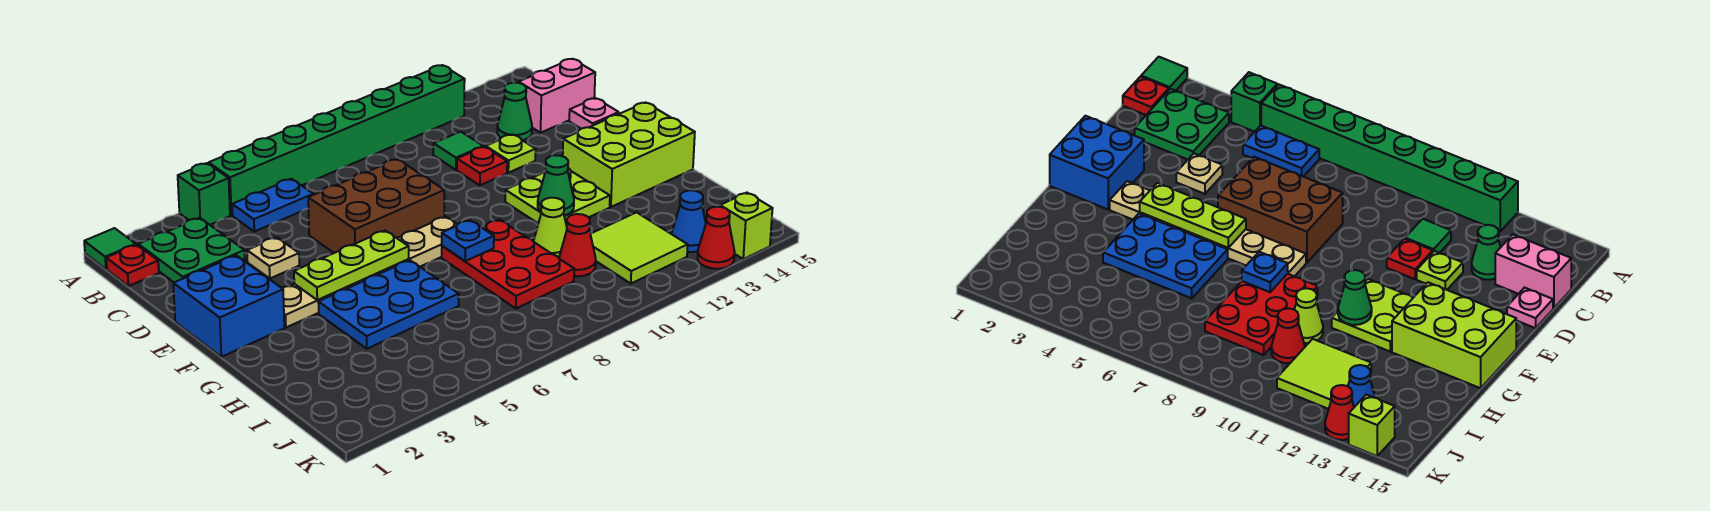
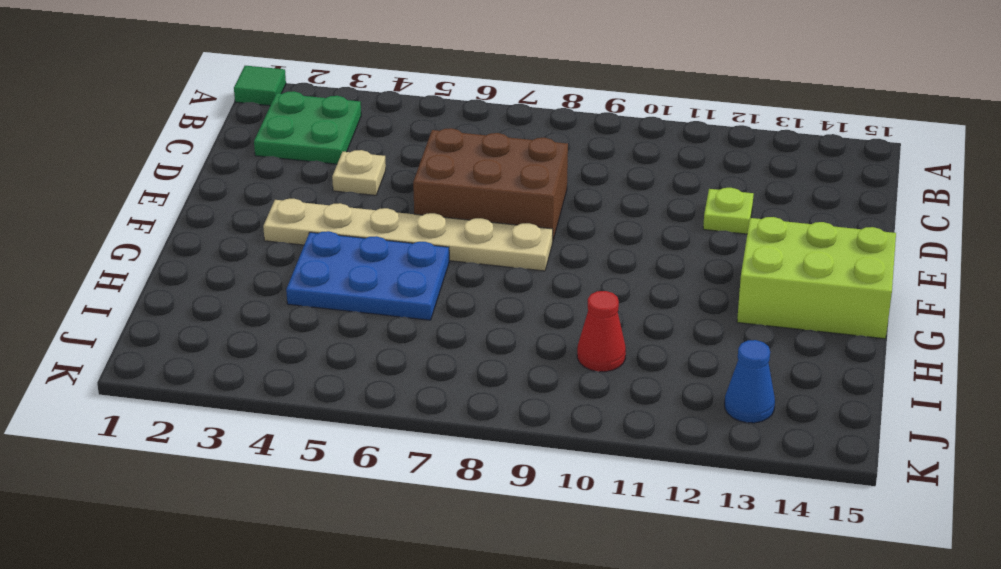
none -> green 1x1 brick [178,163,230,225]
none -> green 1x8 brick [209,65,465,215]
none -> red 1x1 plate [106,245,159,286]

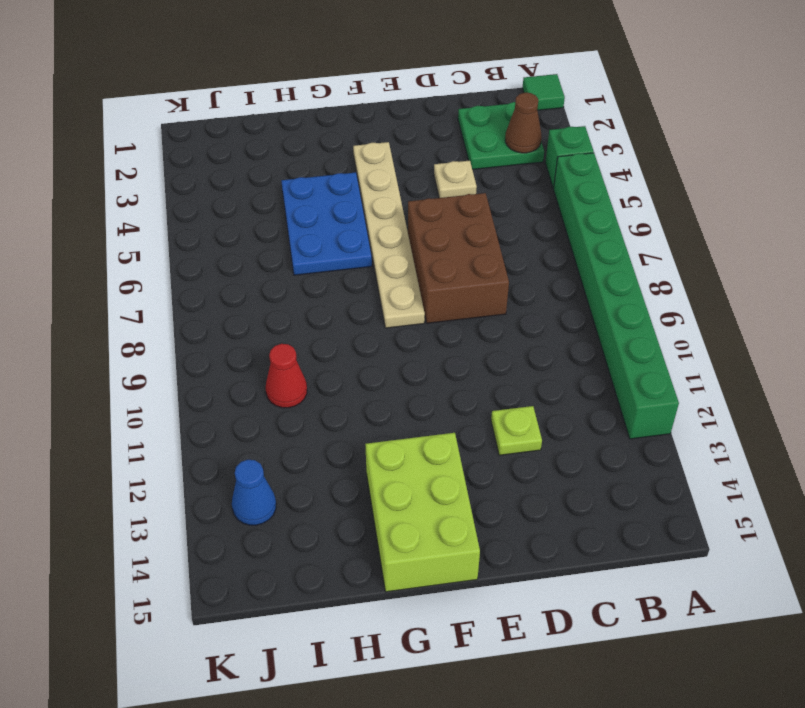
brown 1x1 cone [505,93,542,153] -> none
none -> red 1x1 plate [106,245,159,286]
none -> blue 1x2 plate [232,179,313,232]
none -> green 1x1 tile [433,132,483,170]

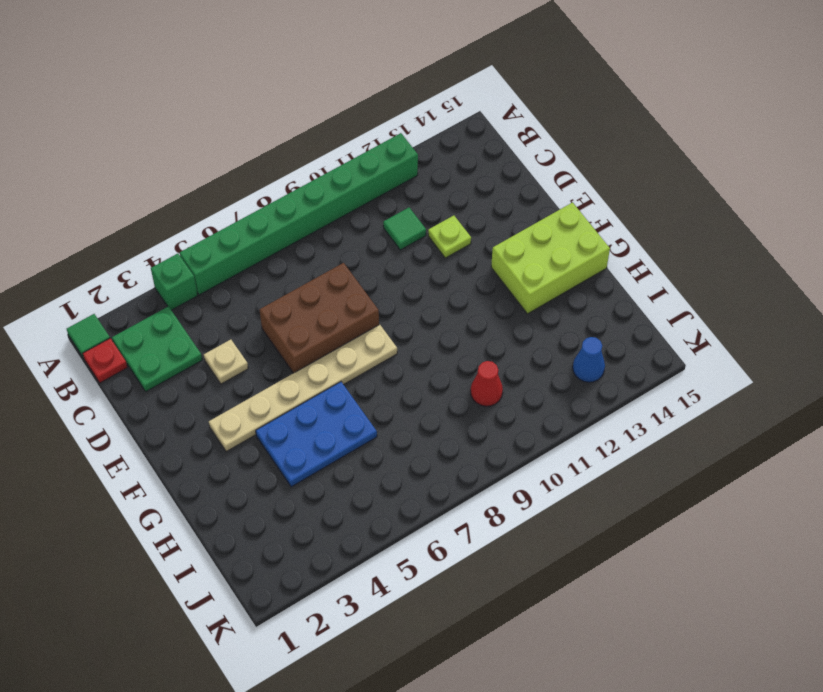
none -> blue 1x2 plate [232,179,313,232]
none -> green 1x1 cone [497,83,532,140]
none -> pink 1x2 brick [519,59,595,133]

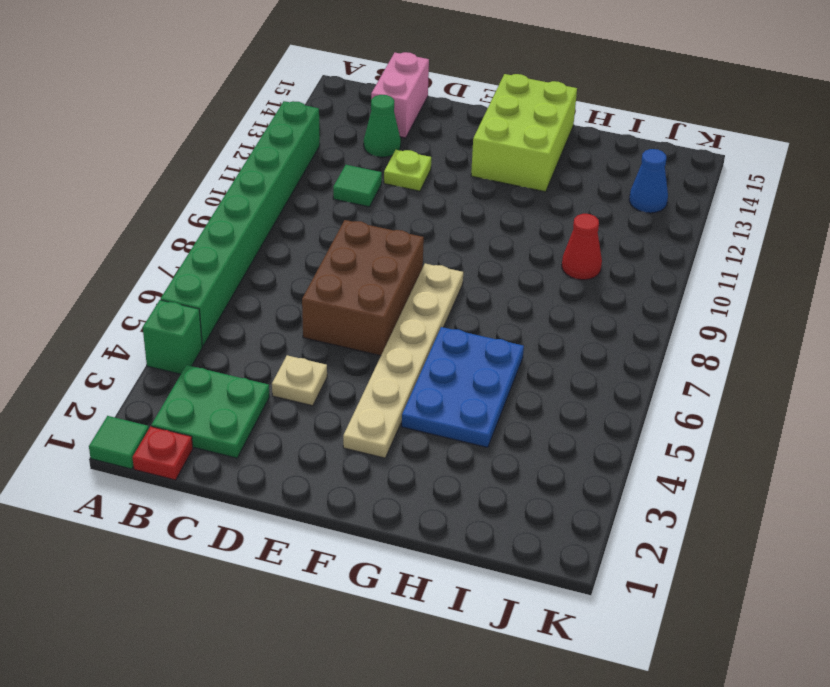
none -> blue 1x2 plate [232,179,313,232]
none -> red 1x1 plate [457,147,507,185]
none -> pink 1x1 plate [569,98,619,129]

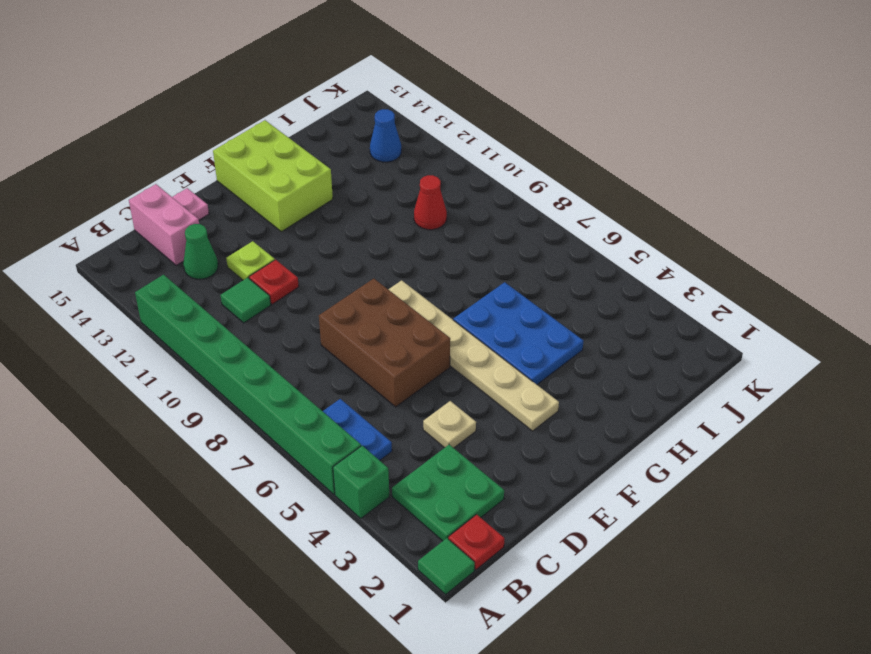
none -> blue 2x2 brick [173,255,284,357]
none -> lime 2x2 plate [505,168,610,226]
none -> red 2x3 plate [442,220,574,308]

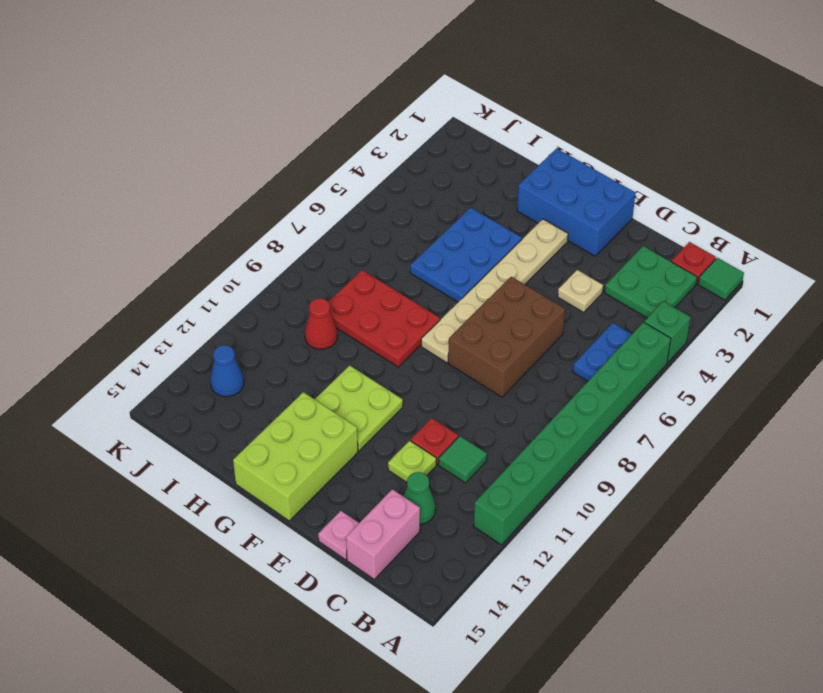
blue 2x3 brick [517,148,636,256] -> blue 2x2 brick [173,255,284,357]
none -> lime 1x1 cone [534,198,567,258]
none -> lime 2x2 tile [590,212,688,283]
none -> red 1x1 cone [697,207,735,269]

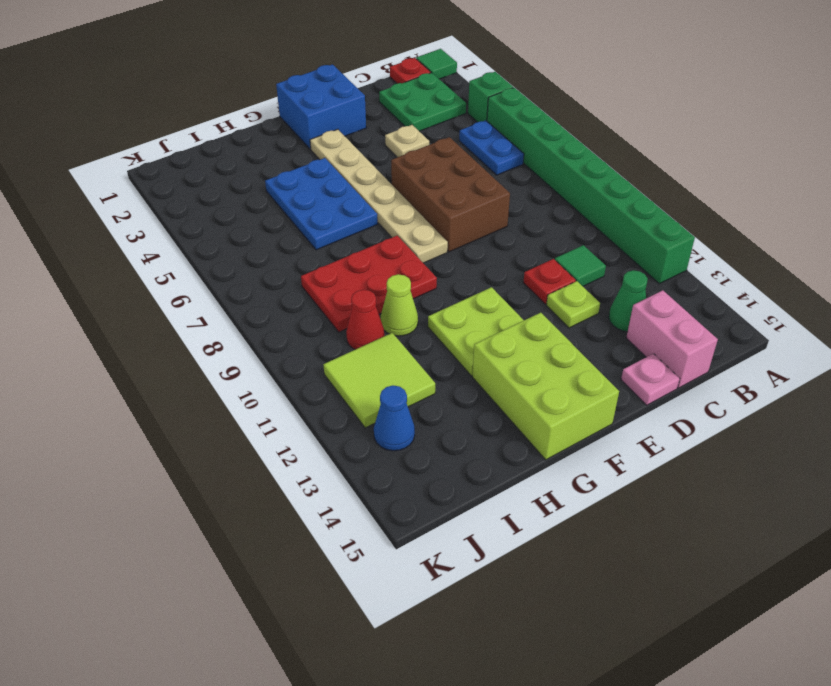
none -> red 1x1 cone [697,207,735,269]
none -> lime 1x1 brick [720,193,773,259]
none -> lime 1x3 plate [294,230,409,300]

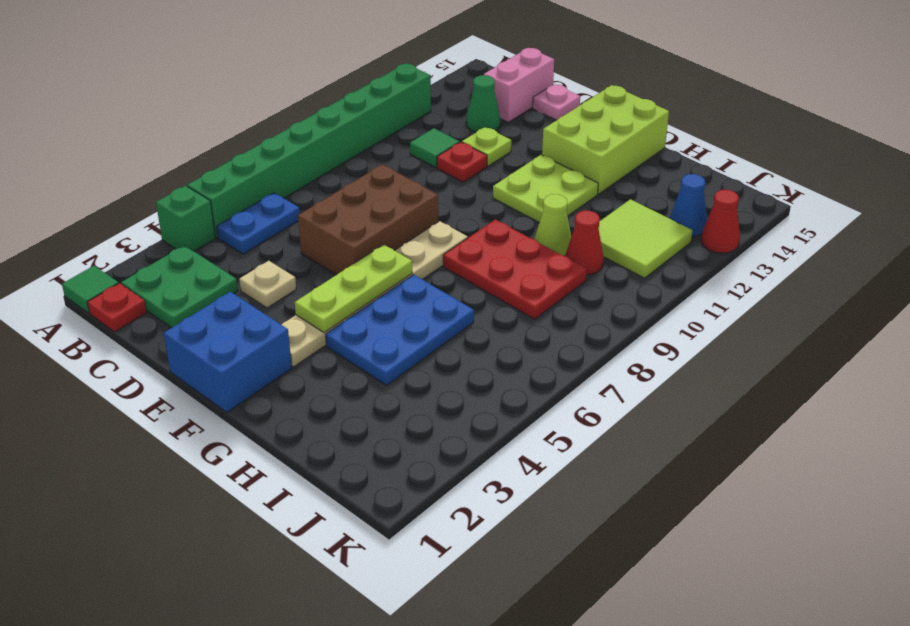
none -> lime 1x1 brick [720,193,773,259]
none -> blue 1x1 plate [442,220,494,261]
none -> green 1x1 cone [538,155,574,215]

